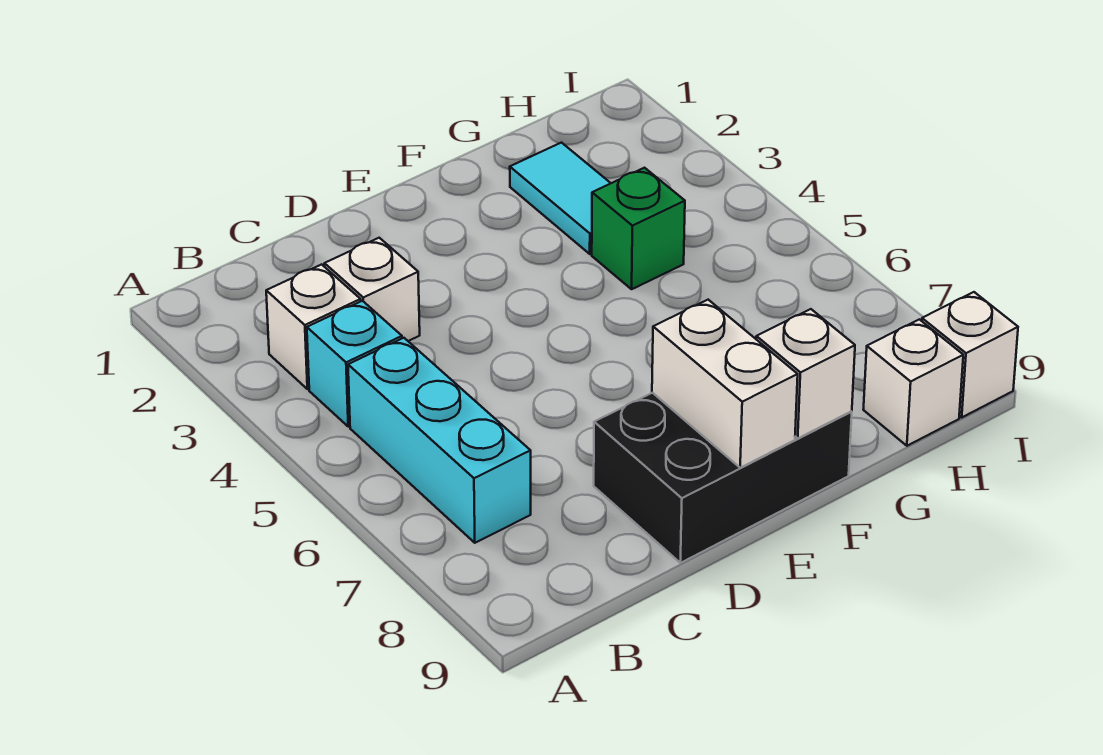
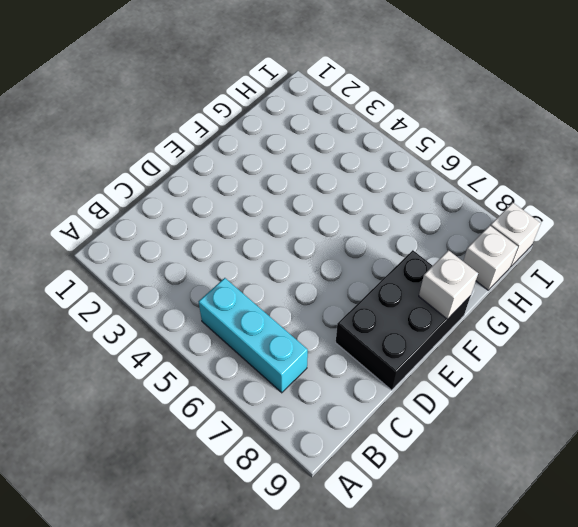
none -> white 1x1 brick [266,264,361,389]
none -> cyan 1x1 brick [307,301,402,427]

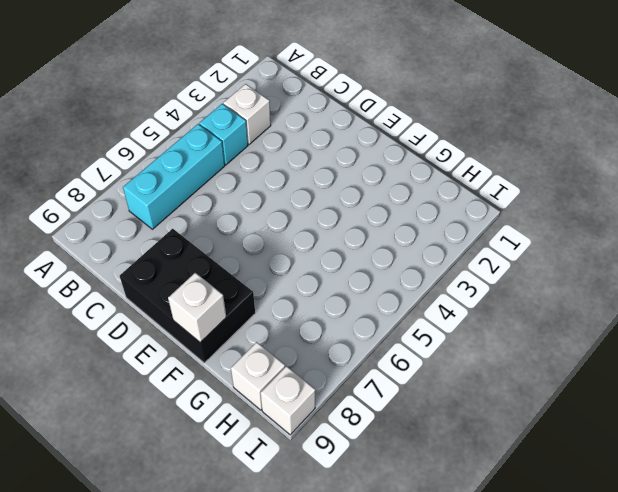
none -> white 1x1 brick [325,238,420,341]
none -> cyan 1x2 tile [510,143,611,254]

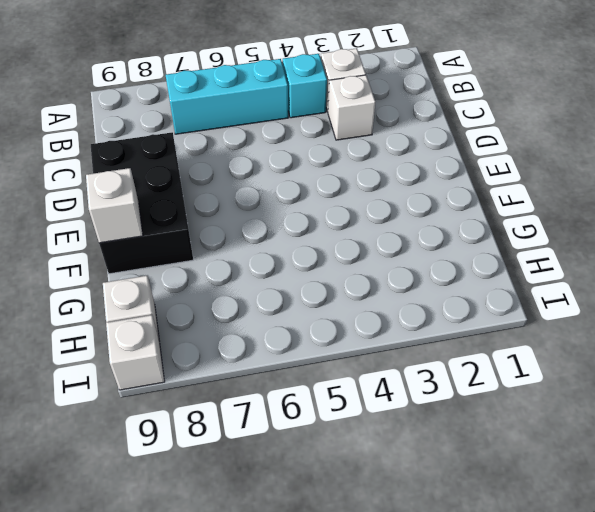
none -> cyan 1x2 tile [510,143,611,254]
none -> green 1x1 brick [592,168,685,289]

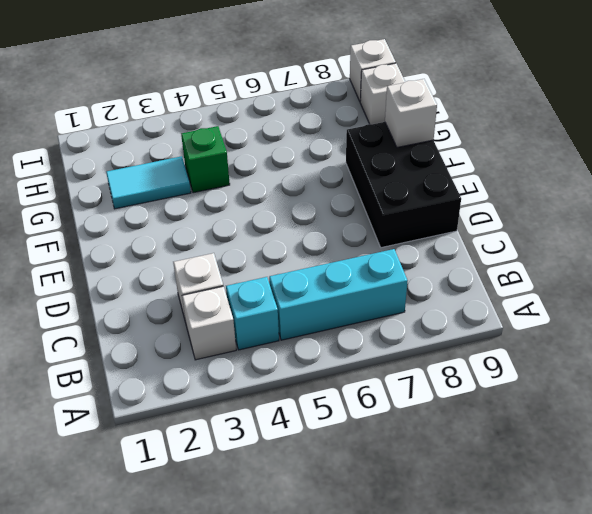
none -> white 1x2 brick [652,300,798,468]

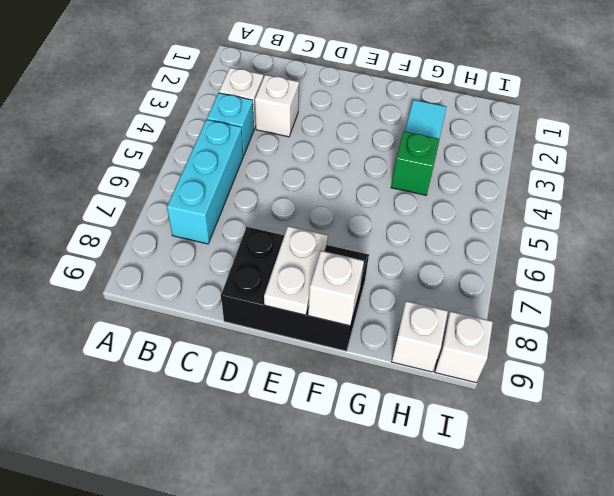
white 1x2 plate [264,226,328,315] -> white 1x2 brick [652,300,798,468]

